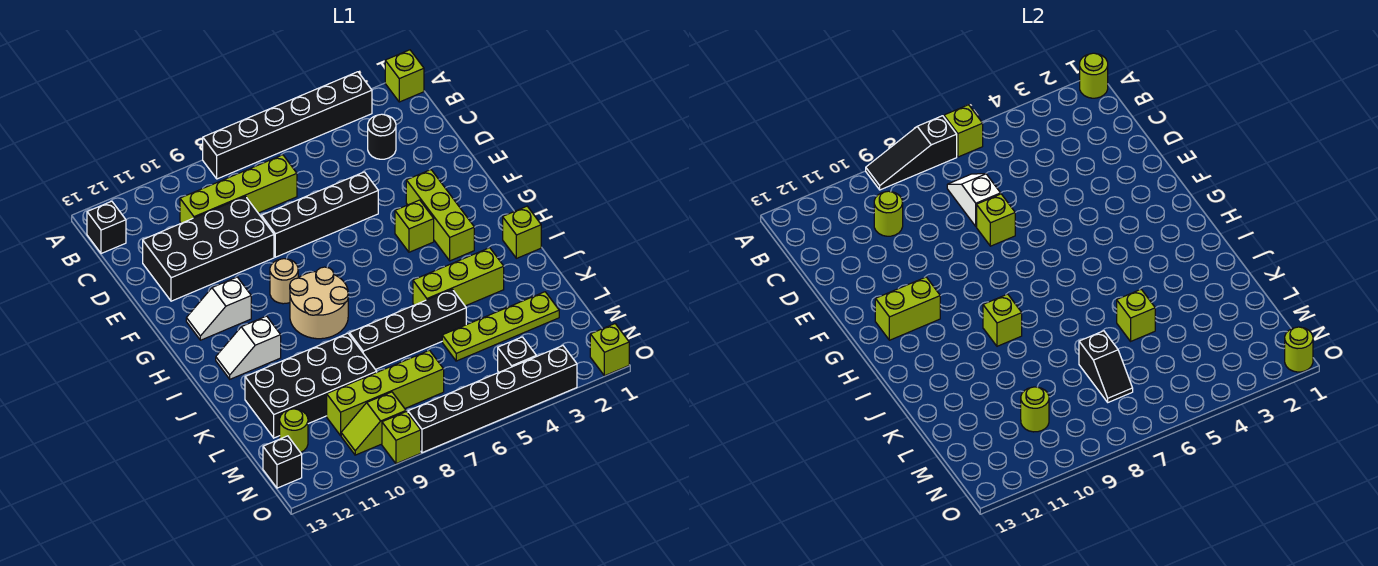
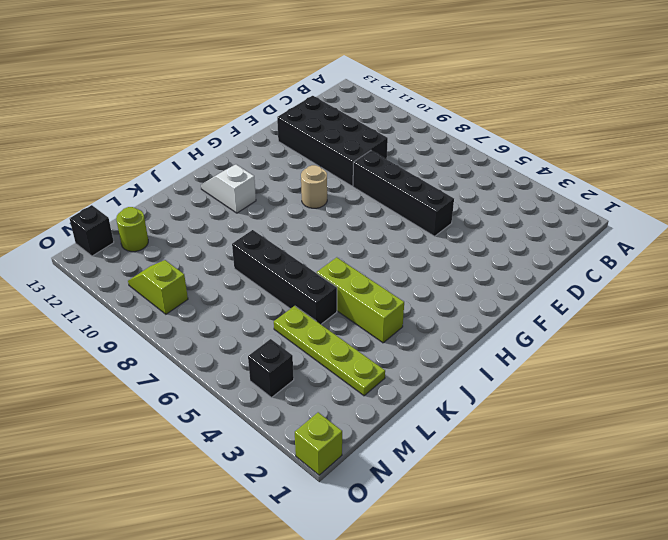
none -> lime 1x1 brick [385,50,424,102]
none -> black 1x6 brick [203,72,372,179]
none -> black 1x1 brick [87,201,126,254]
none -> black 1x1 round brick [368,114,396,159]

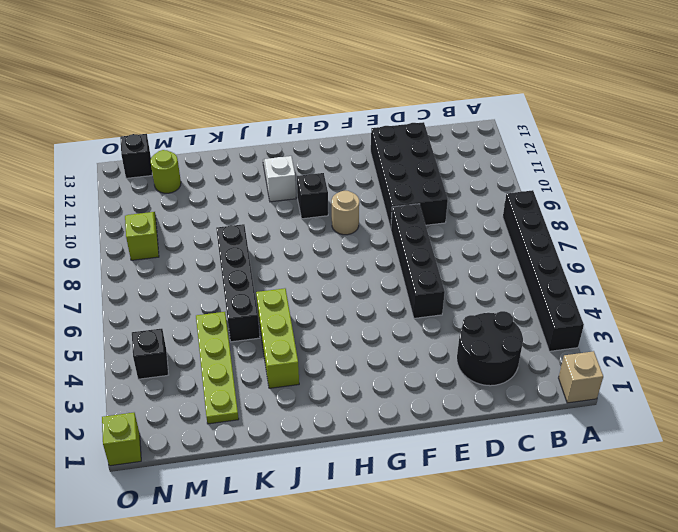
tan 1x1 brick [559,351,603,403] -> lime 1x1 brick [385,50,424,102]
black 2x2 round brick [457,311,523,386] -> black 1x1 round brick [368,114,396,159]
black 1x1 brick [297,173,328,219] -> black 1x1 brick moved to [87,201,126,254]
none -> lime 1x4 brick [180,155,297,223]
none -> lime 1x3 brick [406,170,474,261]
none -> lime 1x1 brick [395,200,434,252]
none -> white 1x2 slope [186,277,251,340]

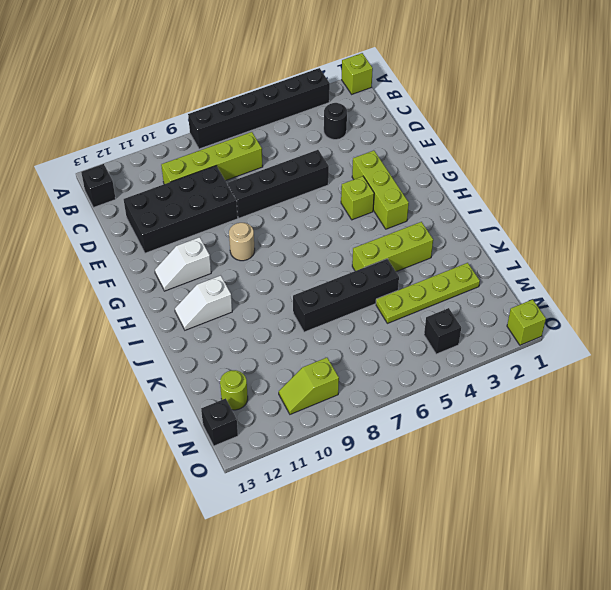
none -> tan 2x2 round brick [290,267,348,339]
none -> lime 1x1 brick [503,206,541,258]
none -> black 2x4 brick [245,333,377,438]
none -> lime 1x4 brick [327,350,444,435]

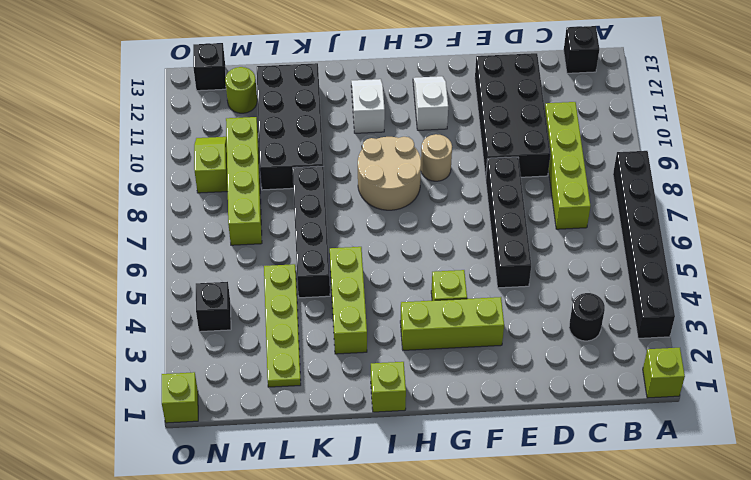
none -> black 1x6 brick [408,346,577,453]
none -> lime 1x1 brick [382,411,421,464]
none -> lime 1x1 round brick [1080,53,1108,98]
none -> lime 1x1 brick [944,105,983,157]

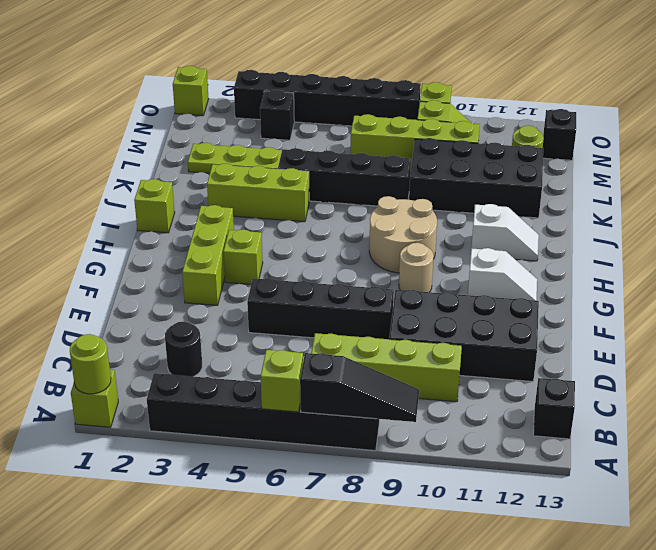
none -> white 1x2 slope [947,174,1001,227]
none -> lime 1x1 round brick [874,191,903,236]
none -> lime 1x1 brick [977,194,1015,246]
none -> lime 1x2 brick [875,277,940,340]

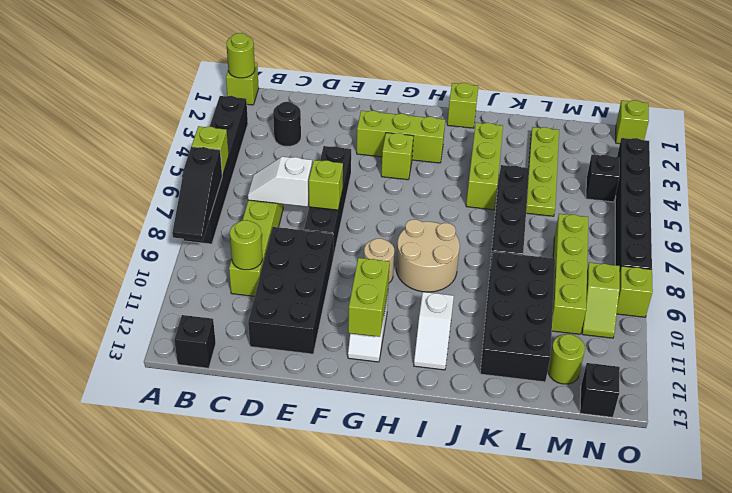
none -> lime 1x1 brick [983,294,1022,346]
none -> lime 1x1 brick [1117,289,1155,341]
none -> black 1x2 slope [1079,331,1133,402]
none -> lime 1x1 round brick [1021,387,1049,432]

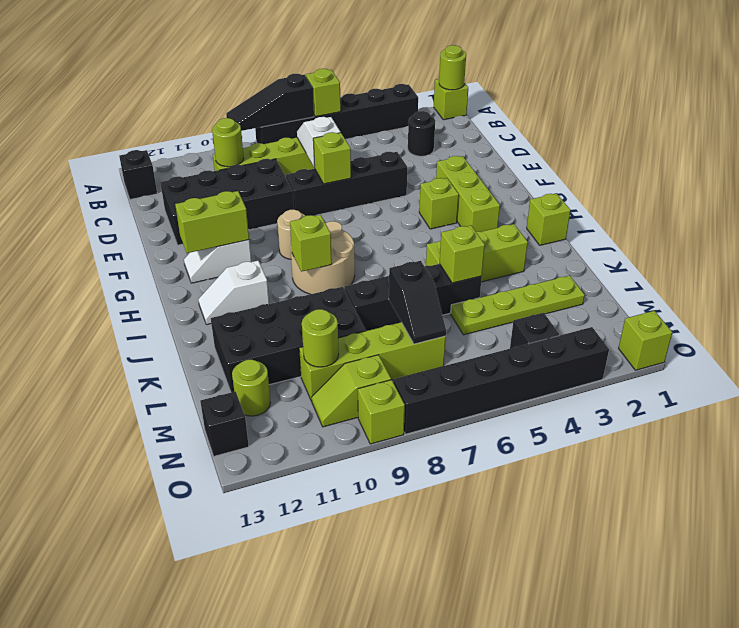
none -> lime 1x1 round brick [1285,327,1313,372]

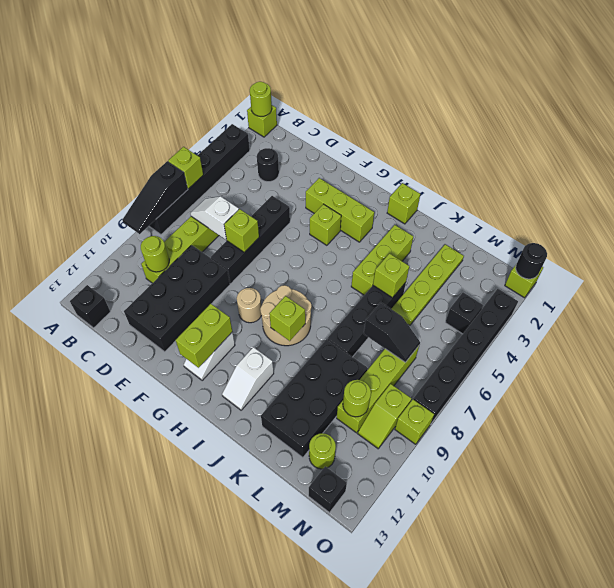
black 1x1 round brick [516,243,547,279] -> lime 1x1 round brick [1285,327,1313,372]

